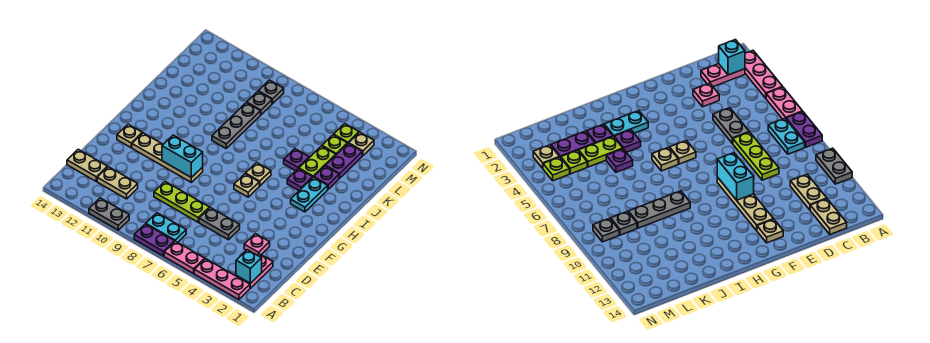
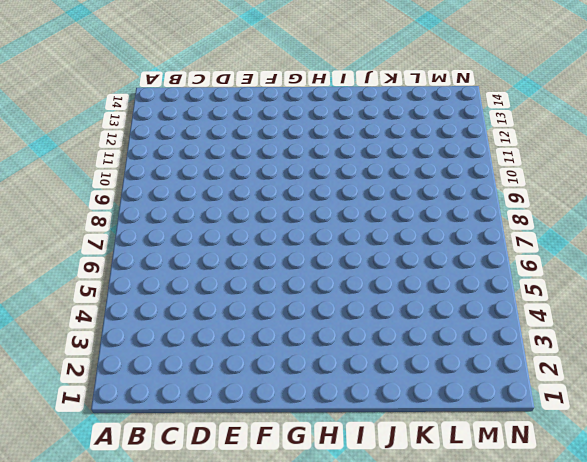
none -> pink 1x3 plate [194,259,250,300]
none -> pink 1x2 plate [164,241,205,273]
none -> purple 1x2 plate [134,224,175,256]

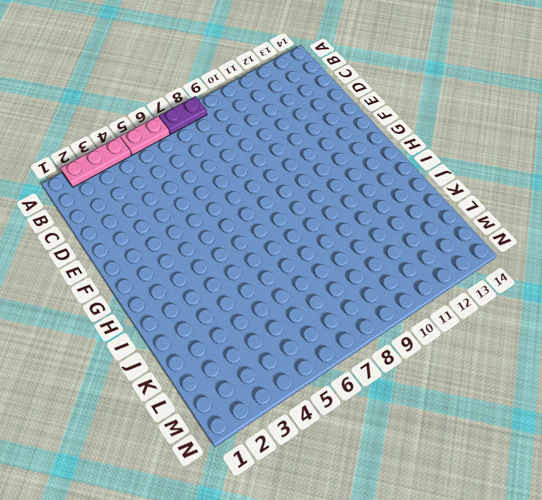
none -> grey 1x2 plate [89,198,129,230]
none -> pink 1x2 plate [237,254,273,288]
none -> cyan 1x2 plate [146,213,186,242]

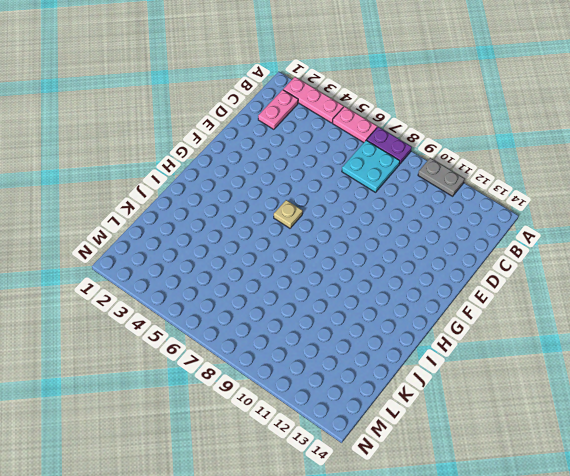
cyan 2x2 plate [342,140,400,192] -> cyan 1x2 plate [146,213,186,242]
none -> tan 1x2 plate [97,167,138,199]
none -> tan 1x2 plate [67,149,108,181]
none -> pink 1x1 plate [244,234,270,255]

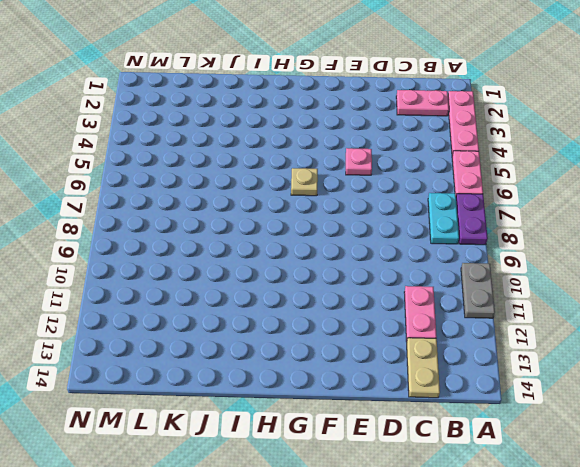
pink 1x2 plate [404,286,437,342] -> tan 1x2 plate [97,167,138,199]
pink 1x1 plate [346,148,372,175] -> pink 1x1 plate moved to [244,234,270,255]
none -> grey 1x2 plate [199,208,240,240]
none -> lime 1x3 plate [154,182,209,222]
none -> tan 1x4 plate [132,133,203,182]

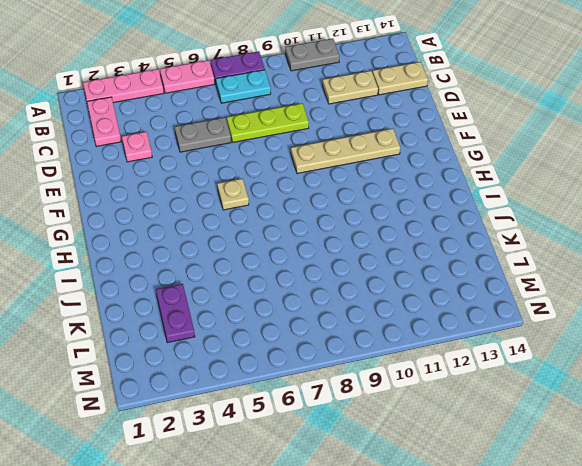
none -> tan 1x1 plate [117,124,142,148]
none -> cyan 1x2 plate [291,177,328,212]
none -> tan 1x1 plate [246,162,271,186]

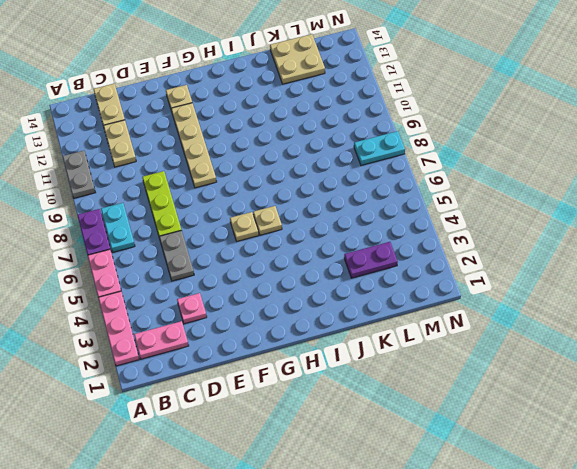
tan 2x2 plate [270,34,325,84] -> none
cyan 1x2 plate [354,131,405,165] -> cyan 1x2 plate moved to [291,177,328,212]
none -> purple 1x1 plate [287,169,313,191]
none -> grey 1x3 plate [212,103,261,148]
none -> purple 1x1 plate [314,166,339,189]

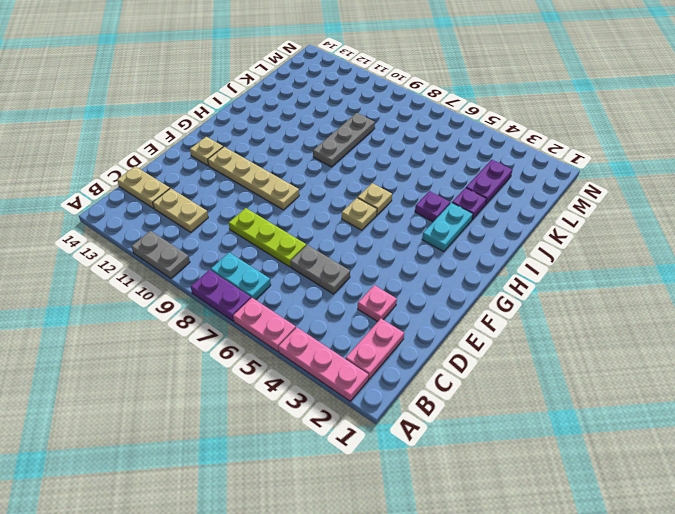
none -> lime 1x2 plate [299,146,336,177]
none -> purple 1x1 plate [284,149,309,171]
none -> lime 1x1 plate [322,135,347,155]

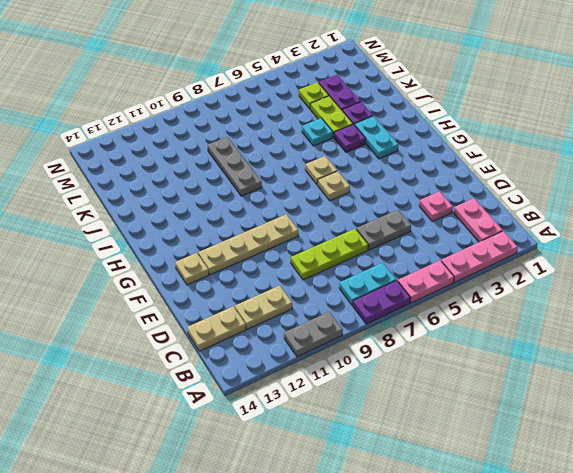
cyan 1x1 plate [302,118,333,146] -> purple 1x1 plate [284,149,309,171]
none -> grey 1x1 plate [247,92,272,115]
none -> tan 1x1 plate [349,132,374,156]
none -> lime 1x1 plate [334,124,359,144]

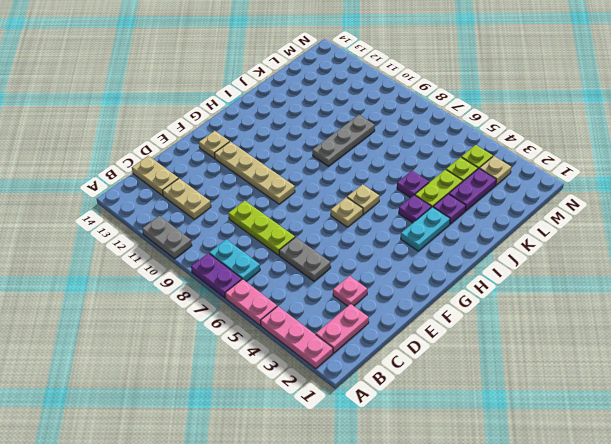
none -> grey 1x1 plate [247,92,272,115]
none -> grey 1x1 plate [258,80,284,104]
none -> cyan 1x1 brick [236,250,262,283]

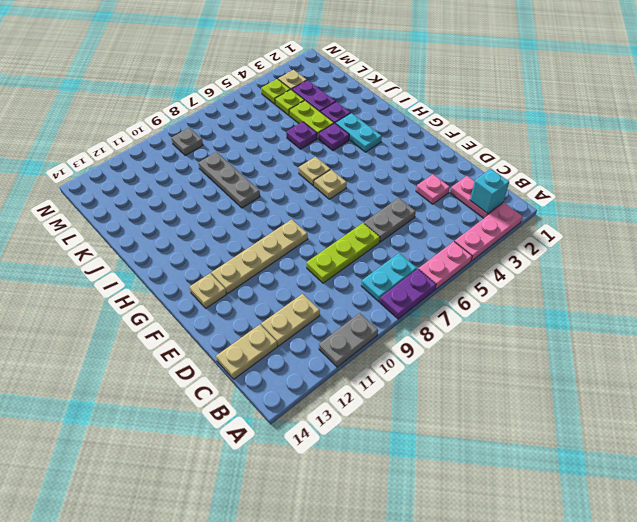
none -> grey 1x1 plate [247,92,272,115]
none -> cyan 1x2 brick [162,135,203,178]

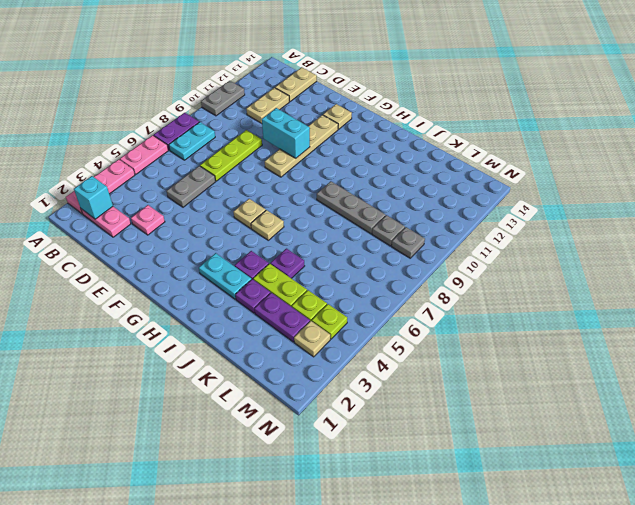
cyan 1x2 brick [262,108,310,158] -> cyan 1x2 brick turned to [162,135,203,178]

